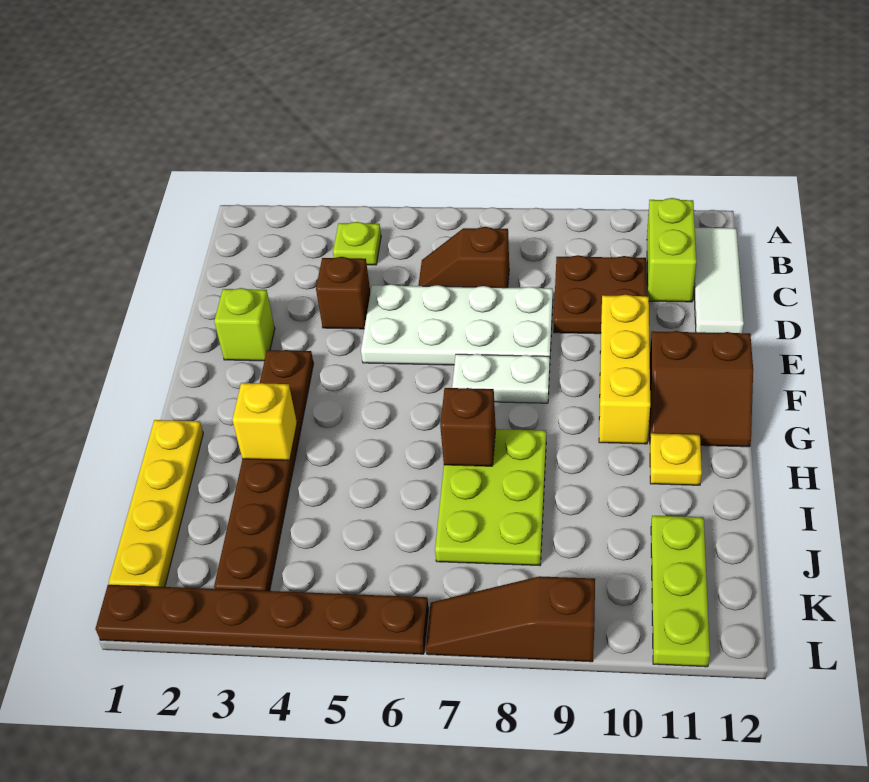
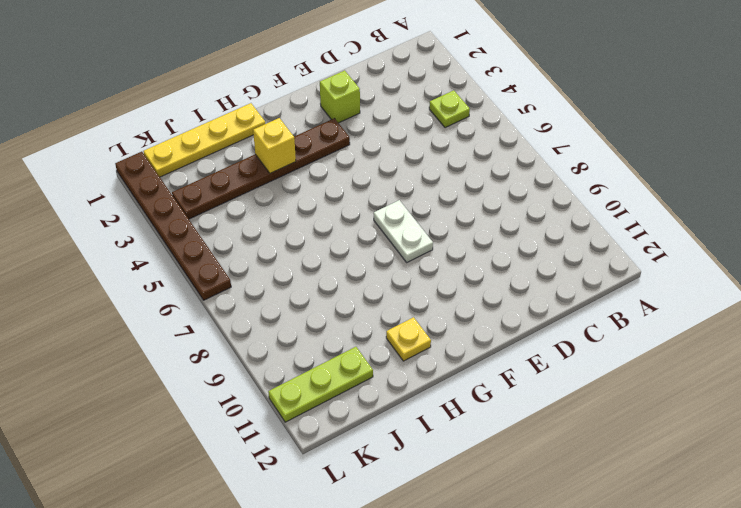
none -> lime 1x2 brick [647,198,696,302]
none -> white 1x3 tile [694,228,744,333]
none -> brown 1x2 slope [418,227,509,288]

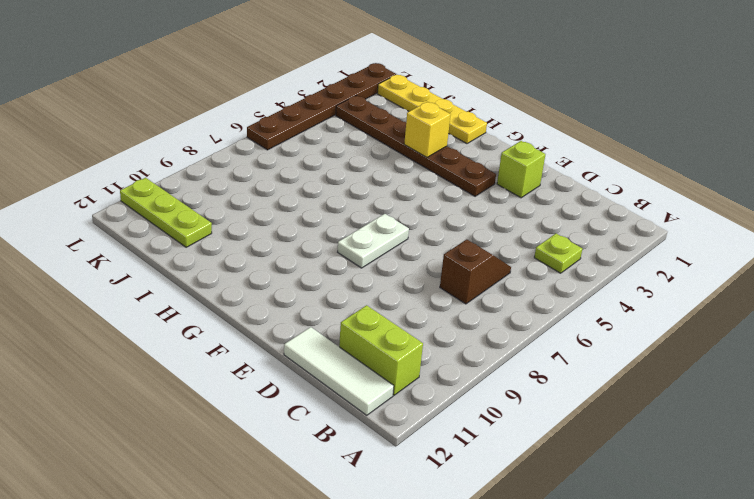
none -> brown 2x2 plate [554,255,646,334]
none -> brown 1x1 brick [316,257,370,329]
none -> white 2x4 plate [361,284,553,365]

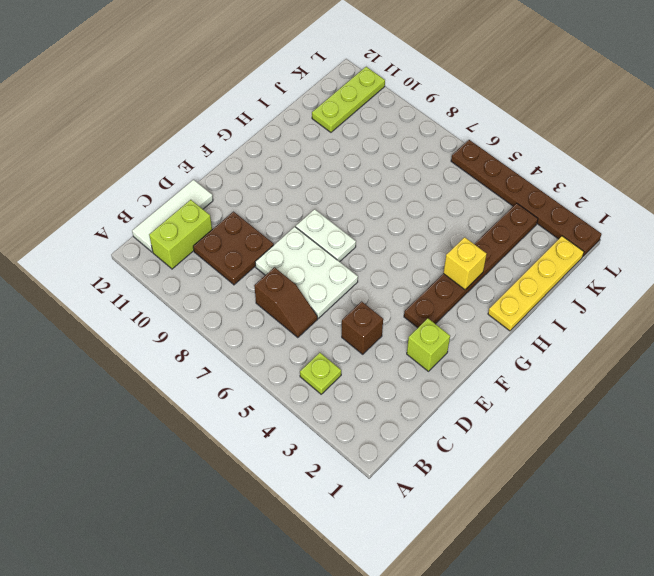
white 2x3 plate [255,227,358,318] -> white 2x4 plate [361,284,553,365]
none -> yellow 1x3 brick [599,295,650,444]
none -> brown 2x2 slope [649,331,753,447]
none -> lime 2x3 plate [435,429,546,566]

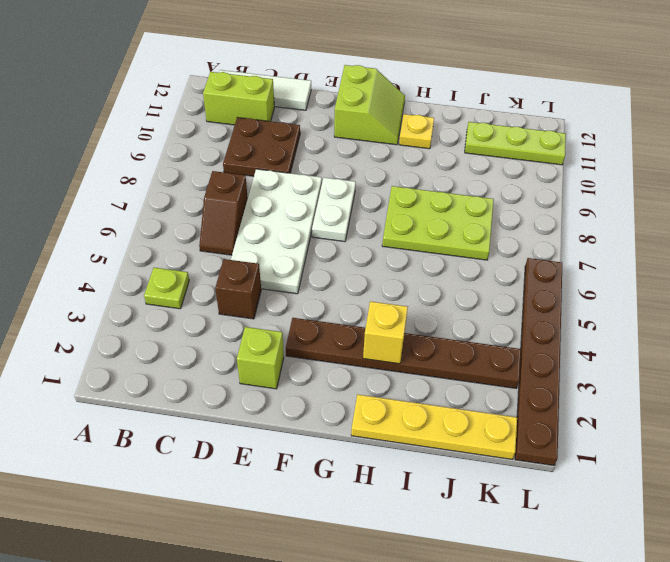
lime 2x2 slope [334,65,405,145] -> brown 2x2 slope [649,331,753,447]
none -> yellow 1x3 brick [599,295,650,444]
none -> brown 1x3 slope [426,576,595,662]
none -> brown 1x1 brick [440,388,496,466]

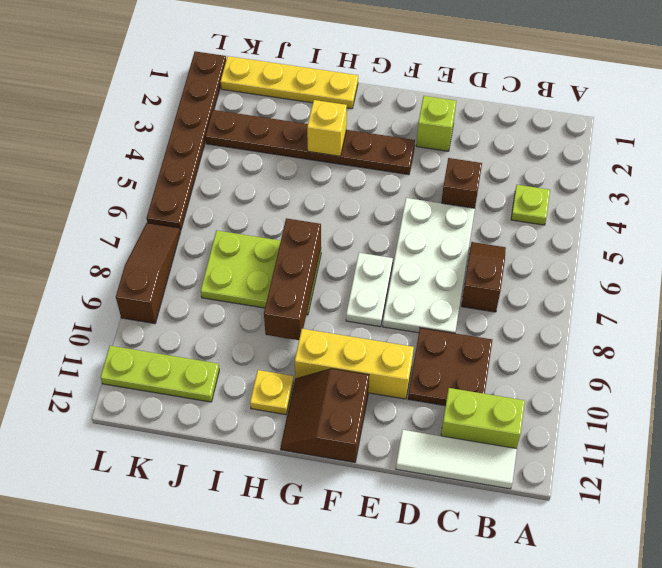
brown 1x3 brick [264,218,321,340] -> brown 1x1 brick [440,388,496,466]

